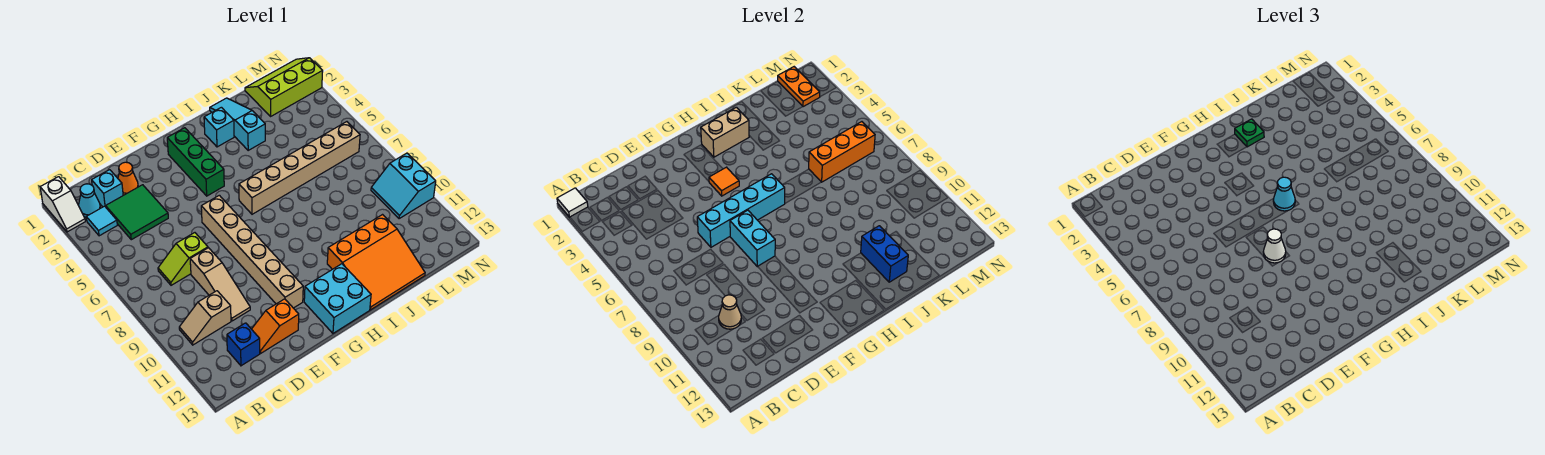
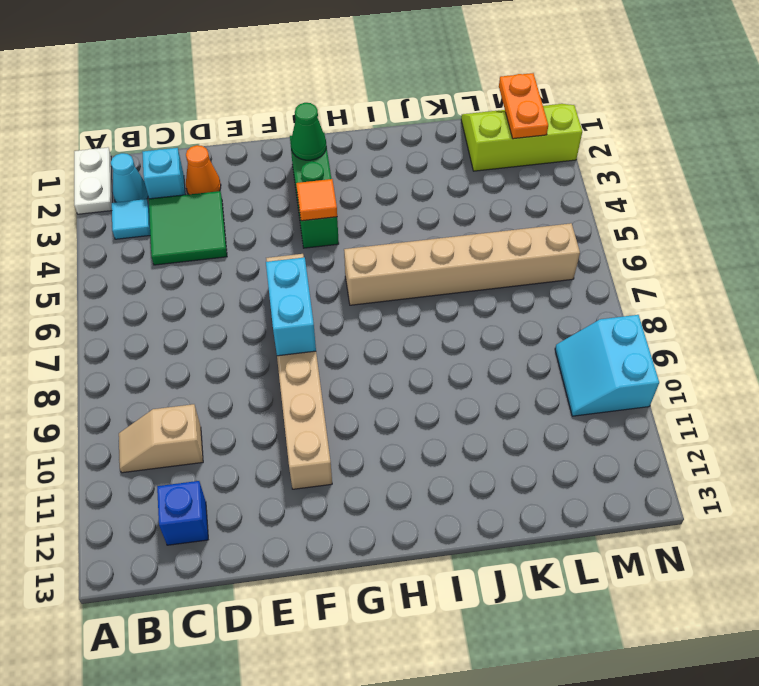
white 1x2 plate [74,147,112,214] -> white 1x2 slope [40,177,85,232]
green 1x1 cone [291,103,326,160] -> none
none -> lime 1x2 slope [158,233,208,285]
none -> tan 1x3 slope [190,248,250,321]
none -> orange 1x2 slope [252,299,299,353]
none -> cyan 2x2 brick [304,264,371,333]

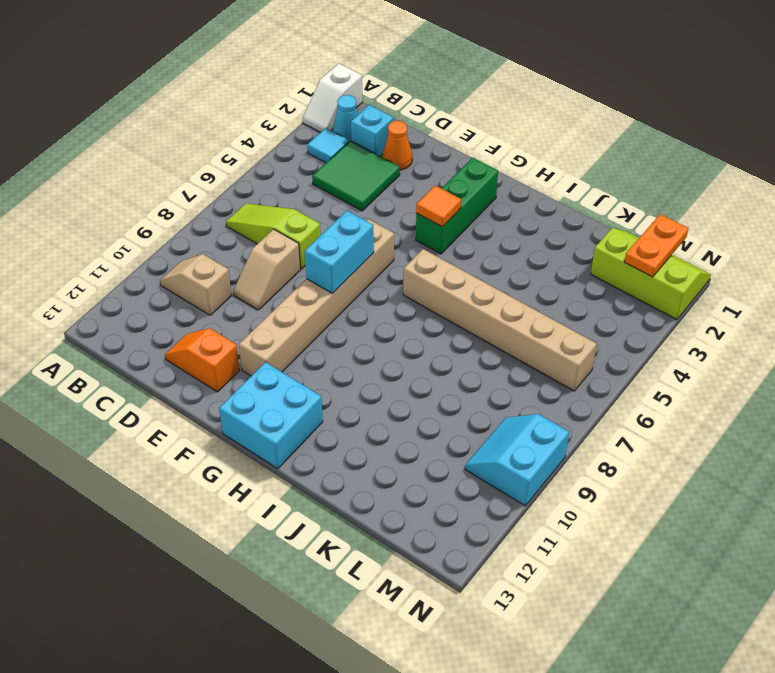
lime 1x3 slope [226,203,320,269] -> lime 1x2 slope [158,233,208,285]
tan 1x2 slope [233,229,300,310] -> tan 1x3 slope [190,248,250,321]
none -> blue 1x1 brick [227,323,260,366]
none -> cyan 1x1 brick [204,107,234,147]
none -> orange 3x3 slope [327,215,425,310]
none -> cyan 1x3 slope [210,98,265,150]

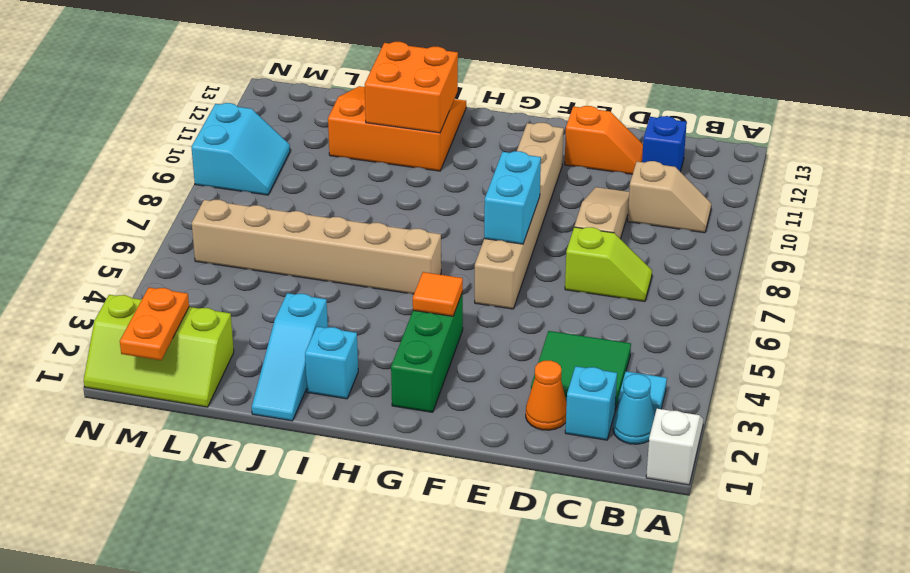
orange 2x2 brick [365,42,458,133] -> blue 1x2 brick [861,226,908,282]
none -> cyan 2x2 brick [304,264,371,333]
none -> white 1x1 tile [557,188,588,217]
none -> tan 1x1 cone [719,295,741,329]
none -> cyan 1x4 brick [697,174,785,247]

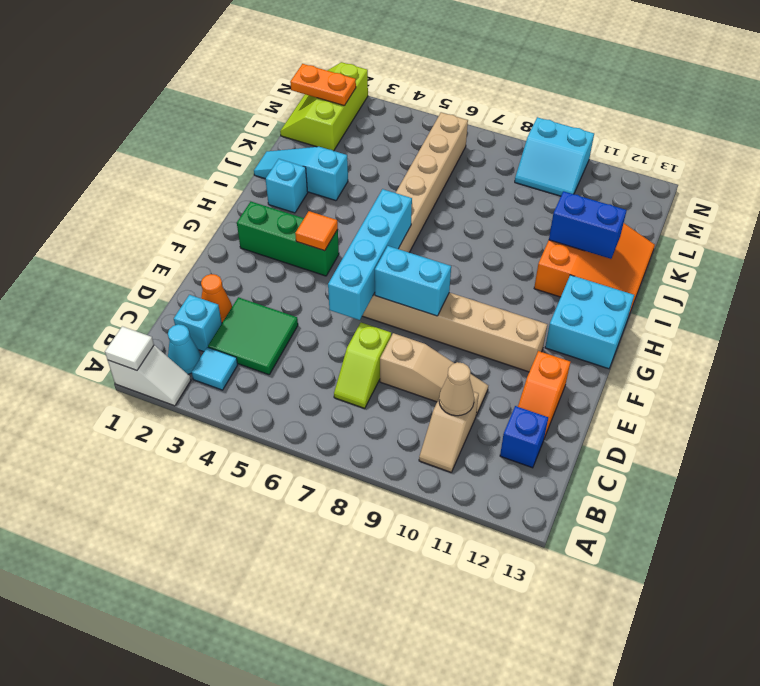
none -> tan 1x2 brick [701,107,749,157]
none -> orange 1x3 brick [809,122,875,182]
none -> white 1x1 cone [1263,229,1286,263]
none -> cyan 1x1 cone [1273,177,1295,211]

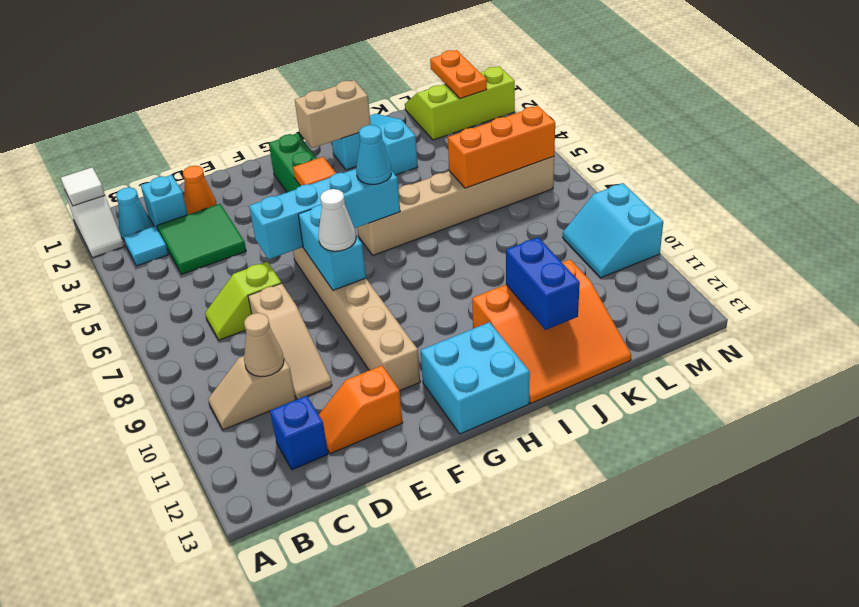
none -> green 1x1 plate [1235,119,1264,147]

